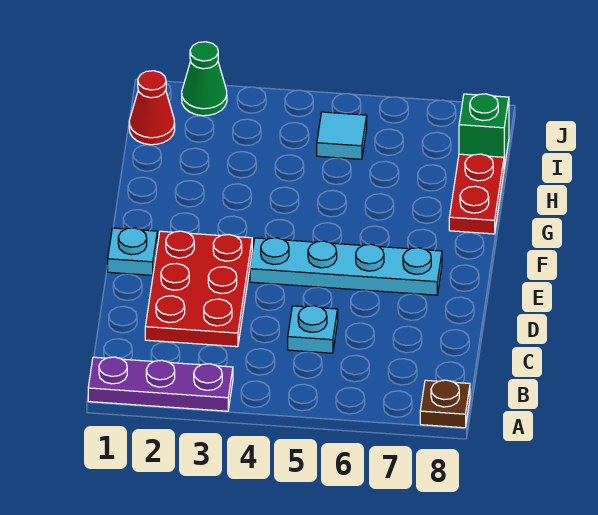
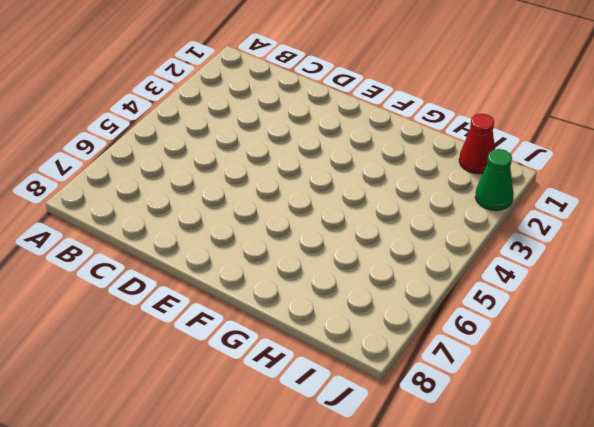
none -> purple 1x3 plate [88,357,233,411]
none -> brown 1x1 plate [420,380,470,428]

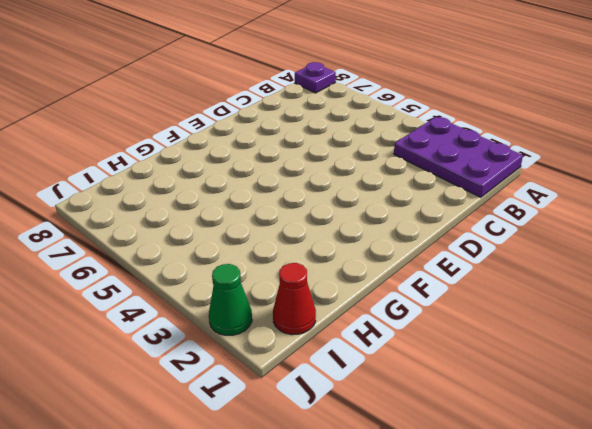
purple 2x3 plate [394,117,523,197] -> purple 1x3 plate [88,357,233,411]
purple 1x1 plate [295,62,336,93] -> brown 1x1 plate [420,380,470,428]
none -> red 2x3 plate [145,231,252,347]
none -> cyan 1x1 plate [288,306,338,353]

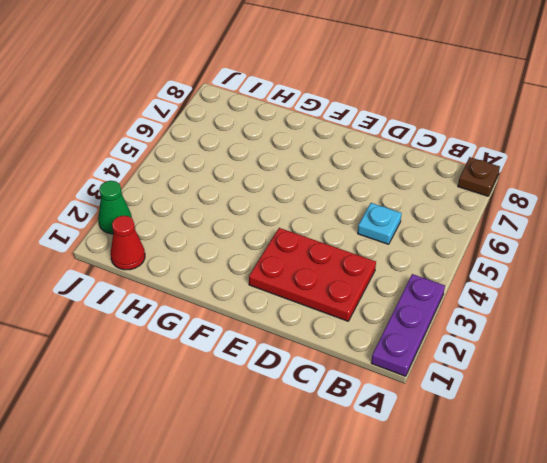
none -> cyan 1x1 plate [108,228,157,275]
none -> cyan 1x4 plate [250,238,442,295]

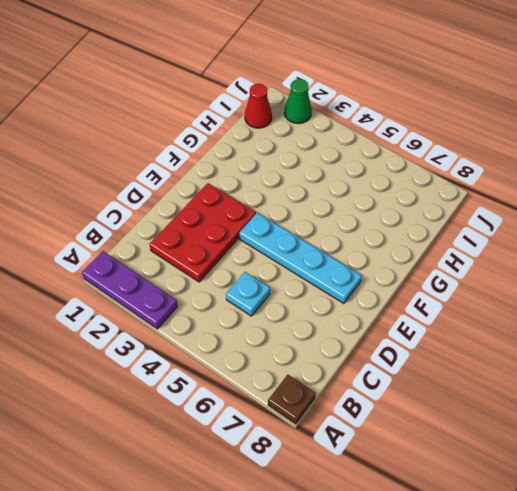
none -> cyan 1x1 plate [108,228,157,275]
none -> red 1x2 plate [449,154,504,234]

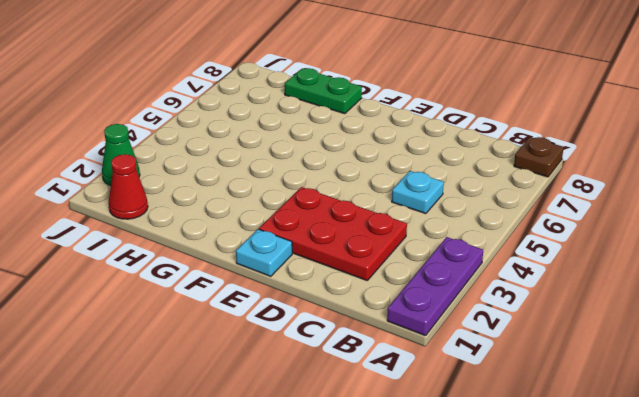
green 1x2 plate [285,68,362,114] -> red 1x2 plate [449,154,504,234]
none -> cyan 1x4 plate [250,238,442,295]
none -> cyan 1x1 tile [317,112,367,159]

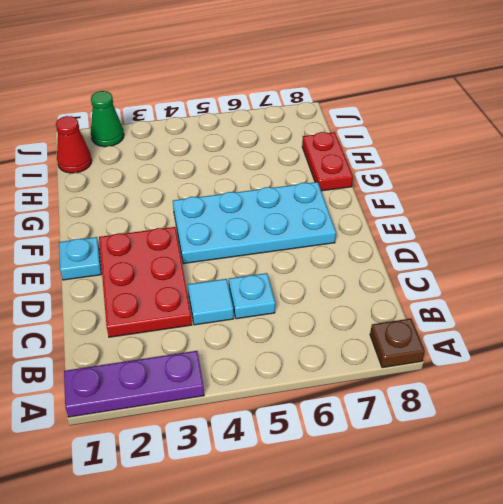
cyan 1x1 tile [188,279,234,325] -> cyan 1x1 tile moved to [317,112,367,159]
cyan 2x4 plate [173,182,336,264] -> cyan 1x4 plate [250,238,442,295]
none -> green 1x1 brick [459,94,509,168]

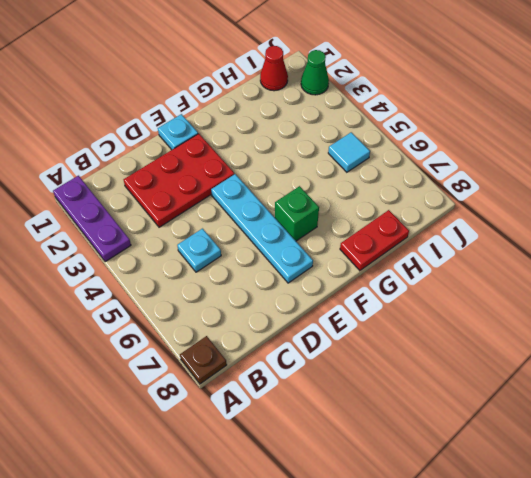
green 1x1 brick [275,186,319,241] -> green 1x1 brick moved to [459,94,509,168]

